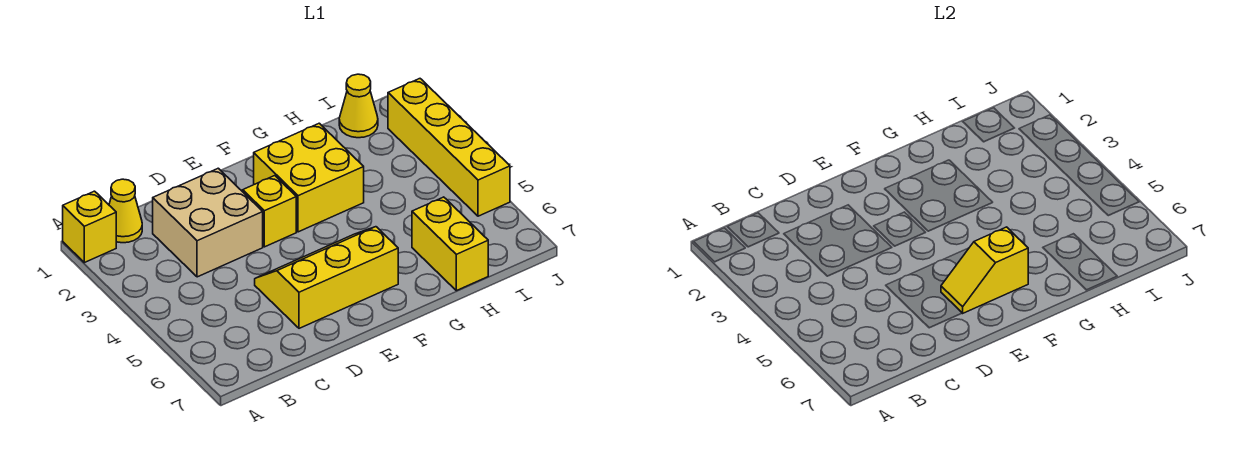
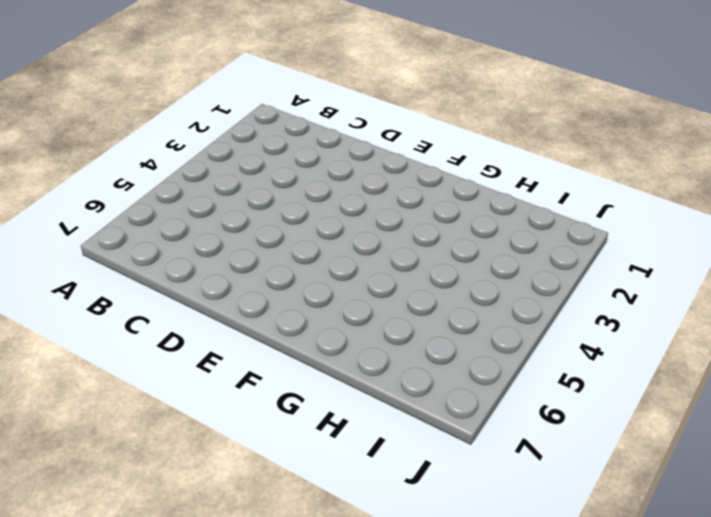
none -> yellow 1x1 brick [63,191,116,263]
none -> yellow 1x1 cone [109,179,142,243]

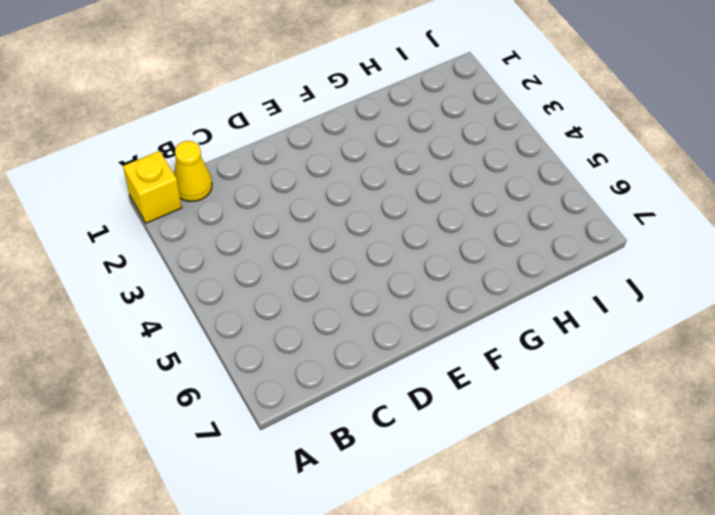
none -> tan 2x2 brick [153,168,263,277]
none -> yellow 2x3 slope [255,227,398,328]

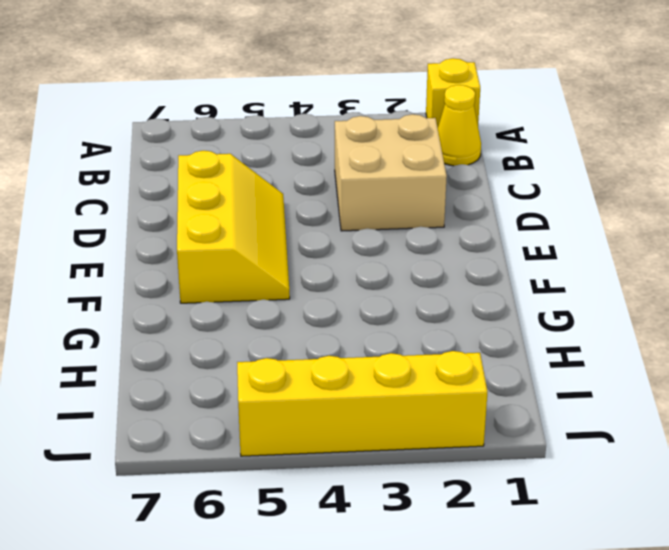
none -> yellow 1x1 brick [243,176,296,247]
none -> yellow 2x2 brick [254,123,364,232]

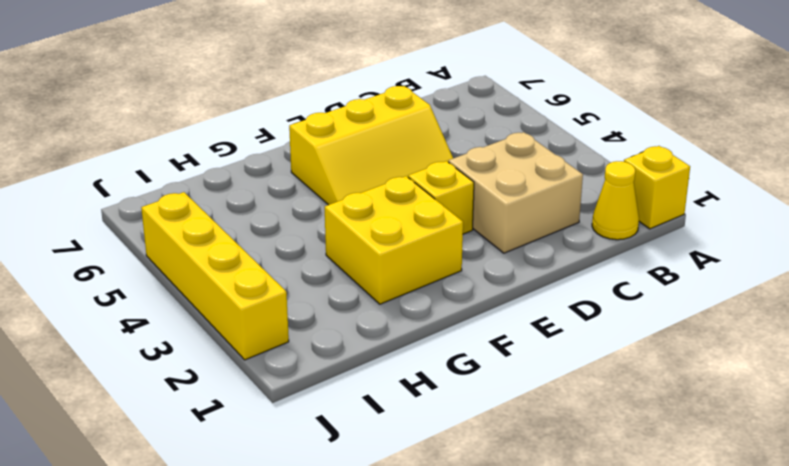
none -> yellow 1x2 brick [412,197,488,291]
none -> yellow 1x1 cone [339,74,378,138]

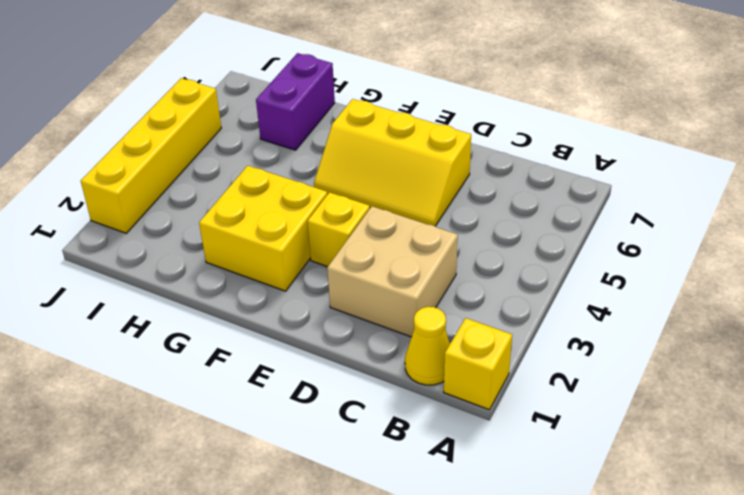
purple 1x2 brick [256,53,335,150] -> yellow 1x2 brick [412,197,488,291]
none -> yellow 1x1 cone [339,74,378,138]
none -> yellow 1x2 slope [941,227,1028,313]

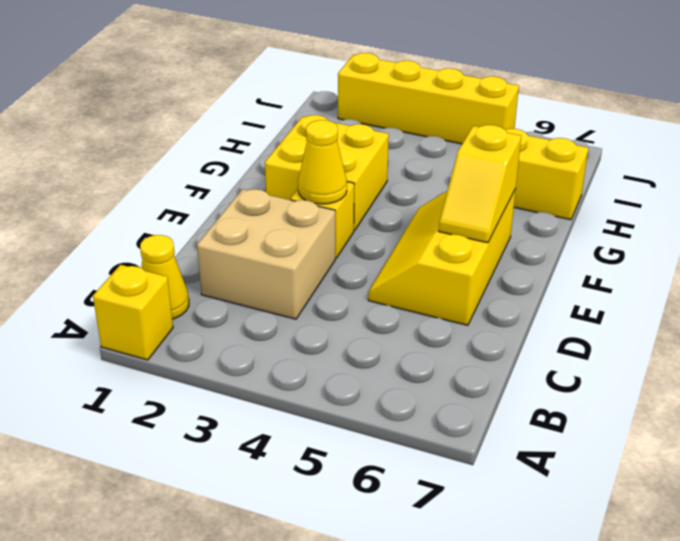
yellow 1x1 cone [298,120,347,204] -> yellow 1x1 cone moved to [339,74,378,138]

